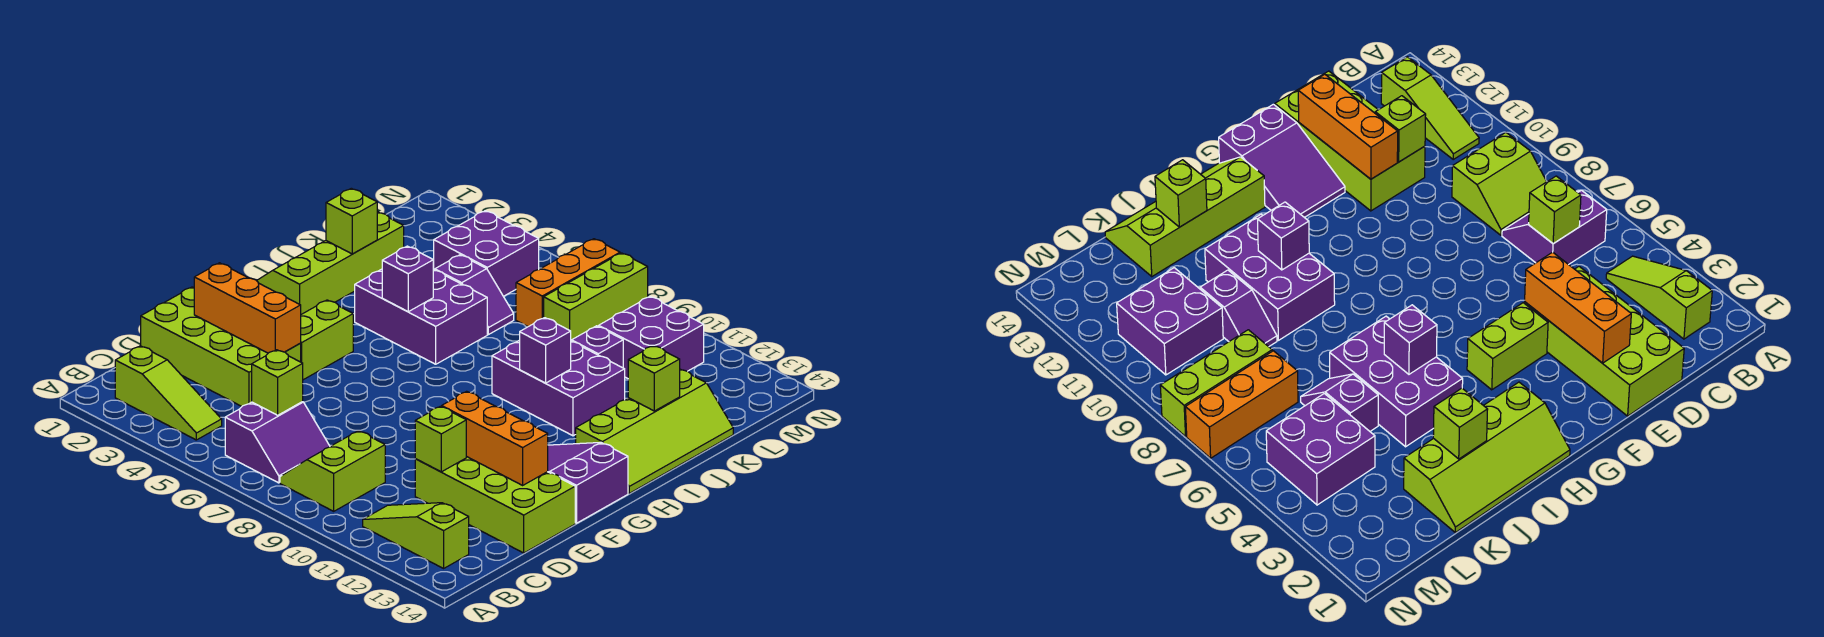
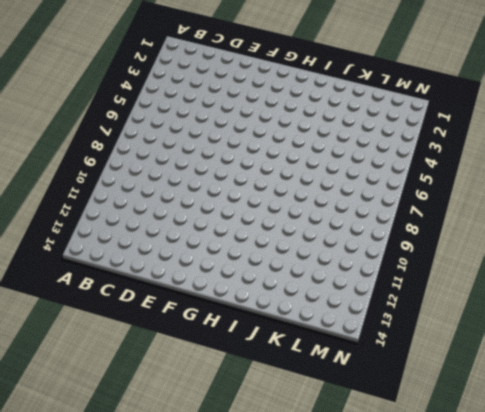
none -> lime 1x3 slope [115,346,222,440]
none -> purple 2x2 slope [225,402,330,483]
none -> lime 2x2 slope [280,431,385,511]

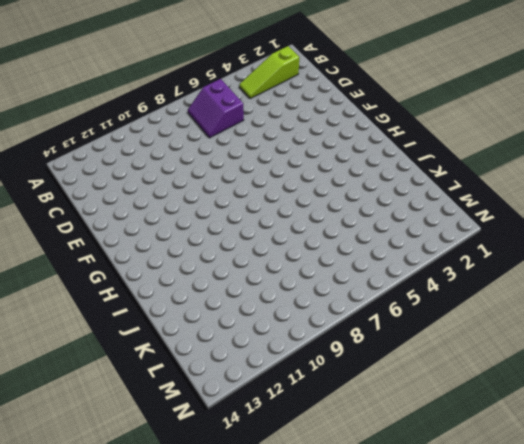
none -> lime 2x2 slope [280,431,385,511]
none -> lime 1x3 slope [363,503,469,568]
none -> lime 2x4 brick [141,287,301,406]

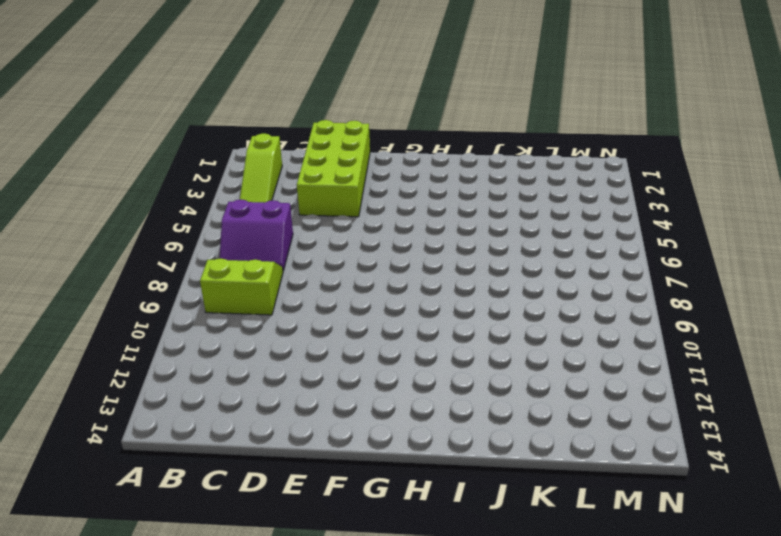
none -> lime 1x3 slope [363,503,469,568]
none -> lime 2x4 brick [415,456,575,553]
none -> lime 1x2 brick [300,300,353,380]

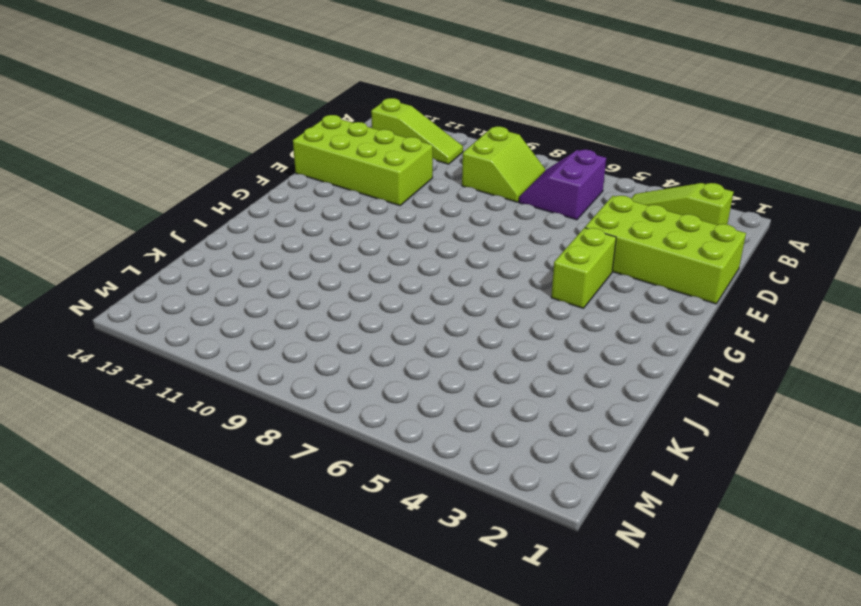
none -> purple 2x3 slope [548,442,628,523]
none -> lime 2x4 slope [257,212,404,314]
none -> lime 2x4 slope [576,369,733,493]

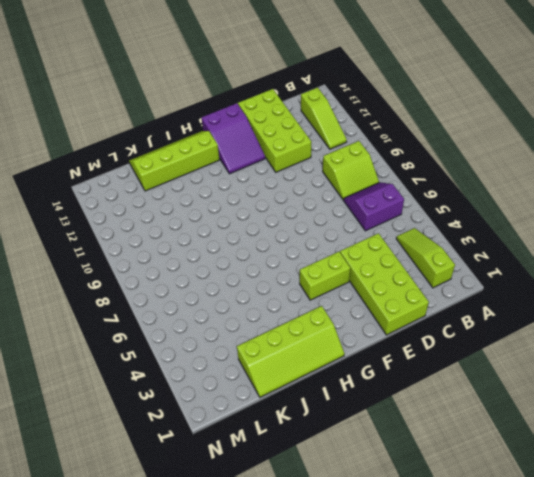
none -> purple 2x3 brick [355,269,487,364]
none -> purple 2x3 brick [492,340,625,436]
none -> purple 1x2 slope [435,255,514,335]

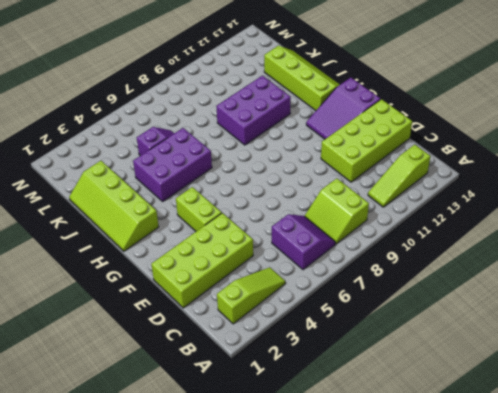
none -> purple 1x2 slope [571,326,623,368]
none -> purple 2x2 brick [433,211,539,296]
none -> orange 1x3 brick [516,239,620,327]

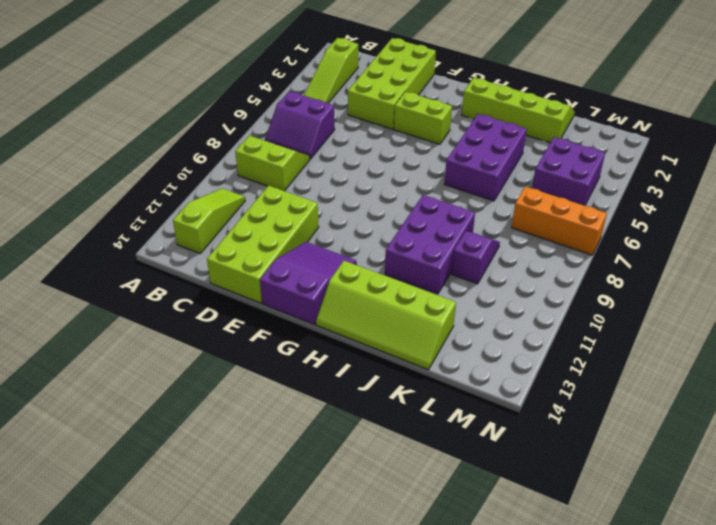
none -> purple 1x2 slope [435,255,514,335]
none -> lime 1x3 brick [544,253,648,340]
none -> purple 2x2 brick [599,297,704,378]

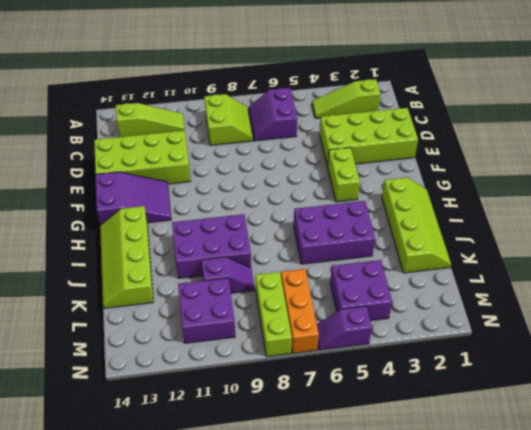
purple 1x2 slope [317,306,372,350] -> purple 1x2 slope moved to [435,255,514,335]
none -> lime 1x1 brick [252,350,303,415]
none -> lime 1x1 brick [415,406,466,472]
none -> orange 1x3 brick [194,263,301,353]

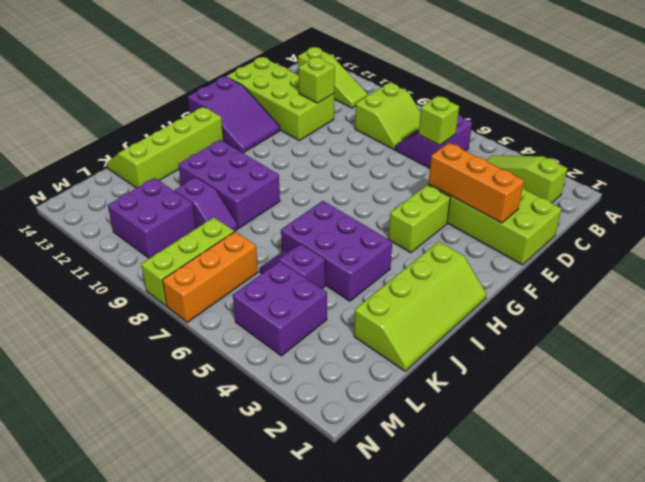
none -> orange 1x3 brick [442,391,548,485]
none -> purple 1x1 brick [382,246,434,312]
none -> purple 1x1 brick [520,318,571,383]

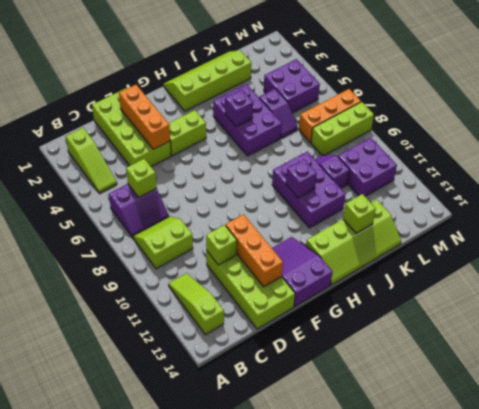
none -> lime 1x1 brick [326,188,377,254]

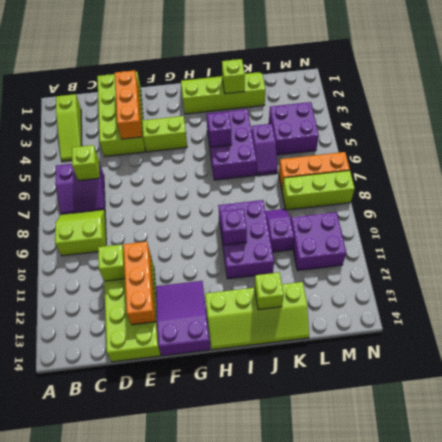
none -> lime 1x3 slope [363,503,469,568]

